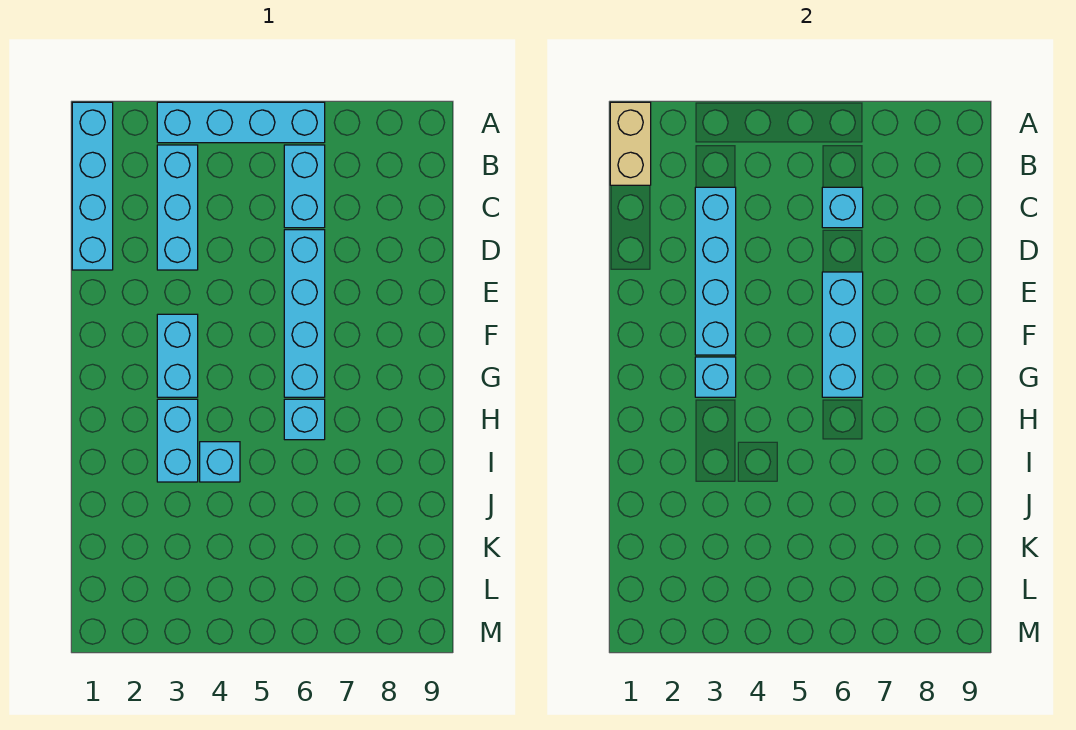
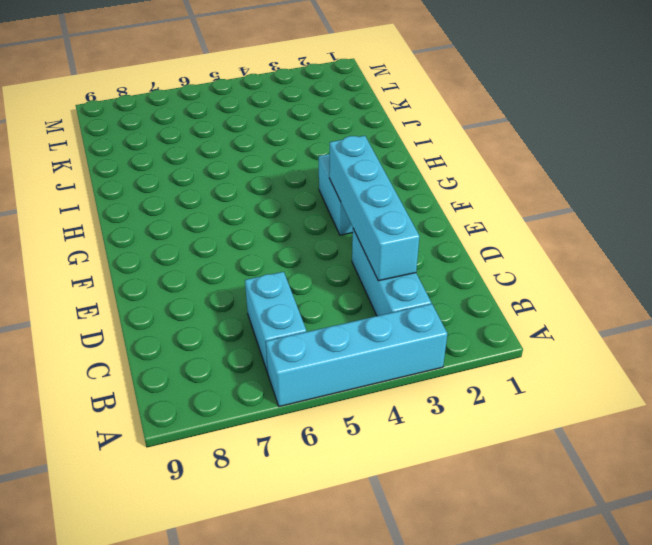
none -> cyan 1x4 brick [72,102,113,270]
none -> cyan 1x4 brick [284,230,325,397]
none -> cyan 1x2 brick [157,399,198,482]

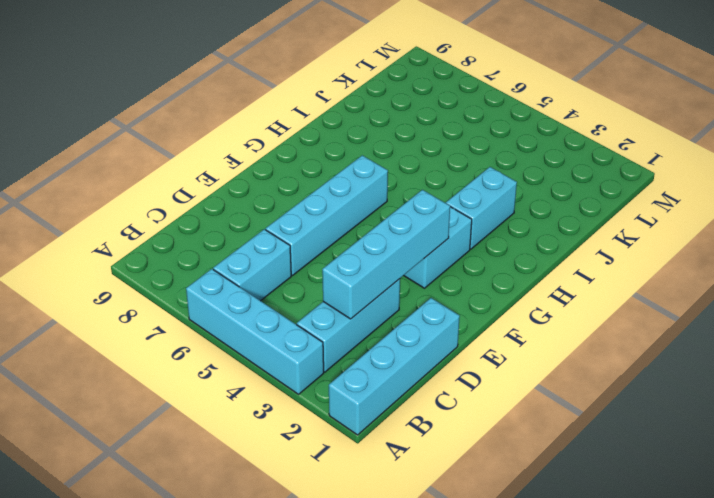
none -> cyan 1x1 brick [284,399,325,440]
none -> cyan 1x1 brick [200,442,240,482]
none -> tan 1x2 brick [610,102,651,185]

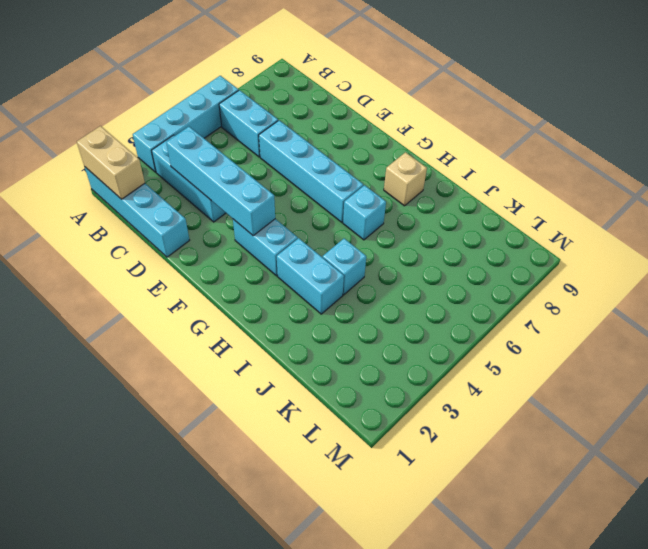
tan 1x1 brick [384,152,427,206] -> none
none -> cyan 1x1 brick [822,187,863,228]
none -> cyan 1x3 brick [822,272,863,397]
none -> cyan 1x1 brick [695,357,736,397]

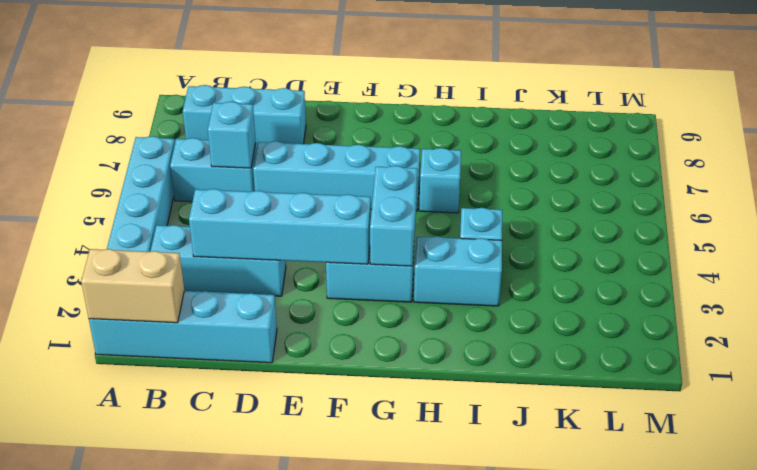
cyan 1x3 brick [183,85,306,149] -> cyan 1x3 brick moved to [822,272,863,397]
cyan 1x2 brick [370,166,417,266] -> cyan 1x1 brick [695,357,736,397]

